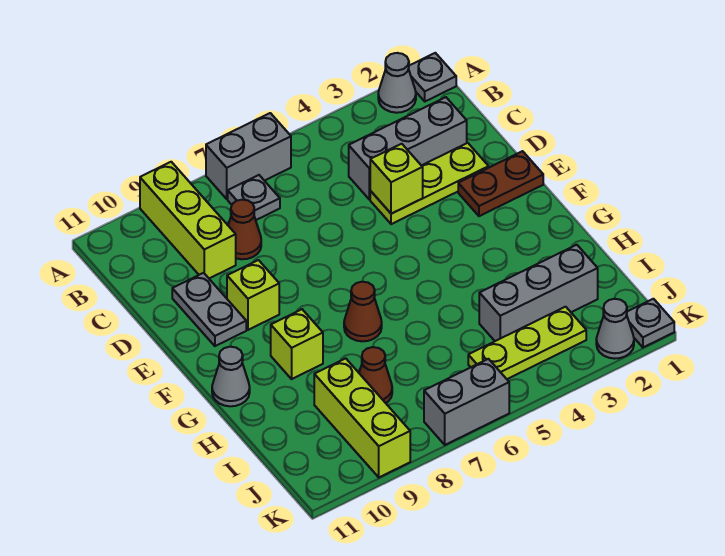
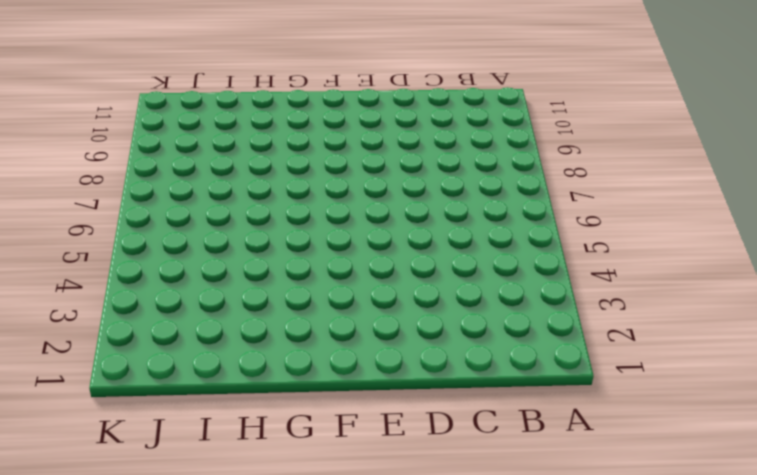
none -> grey 1x1 plate [409,53,456,101]
none -> grey 1x1 cone [378,53,416,113]
none -> grey 1x2 brick [206,113,291,199]

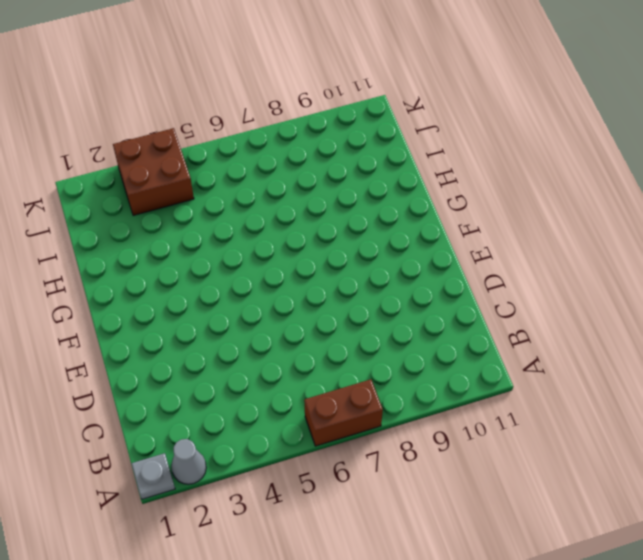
brown 1x2 brick [304,379,383,446] -> grey 1x2 brick [206,113,291,199]
brown 2x2 brick [113,128,194,216] -> lime 1x3 plate [468,307,586,379]
none -> lime 1x3 brick [140,162,236,278]
none -> grey 1x1 plate [228,175,280,220]
none -> grey 1x3 brick [349,97,467,200]

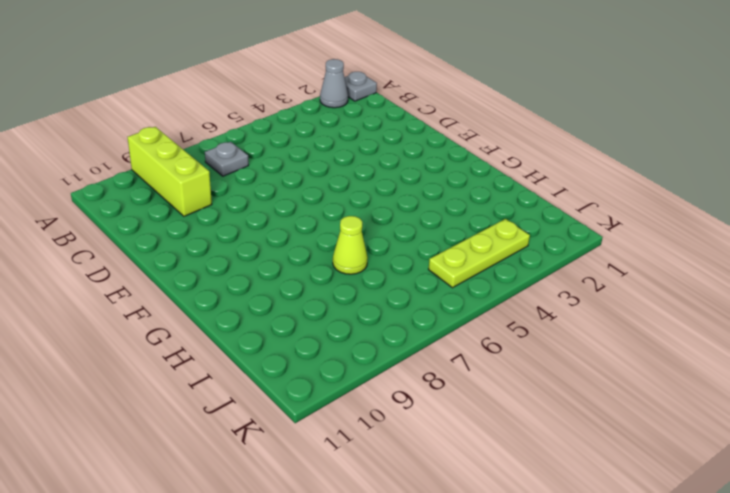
lime 1x1 cone [333,216,368,274] -> none
none -> grey 1x2 brick [206,113,291,199]
none -> grey 1x3 brick [349,97,467,200]
none -> brown 1x1 cone [228,200,261,259]

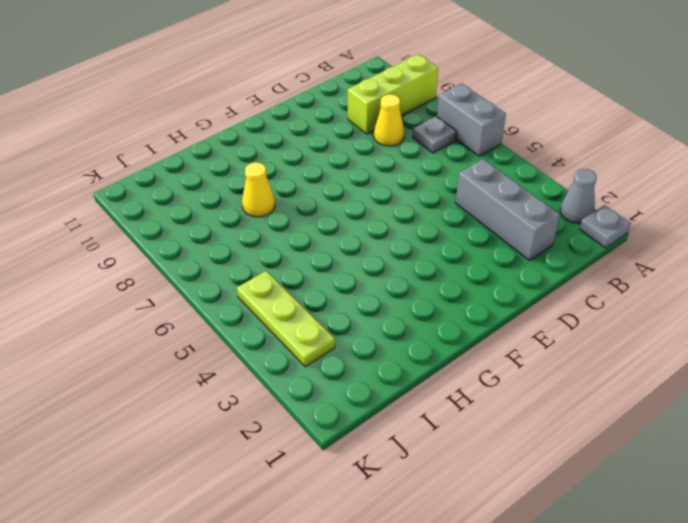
yellow 1x1 cone [374,94,404,146] -> brown 1x1 cone [228,200,261,259]
yellow 1x1 cone [242,162,275,217] -> none
none -> lime 1x3 plate [370,143,489,224]
none -> grey 1x2 plate [172,273,246,346]
none -> brown 1x2 plate [458,151,543,216]

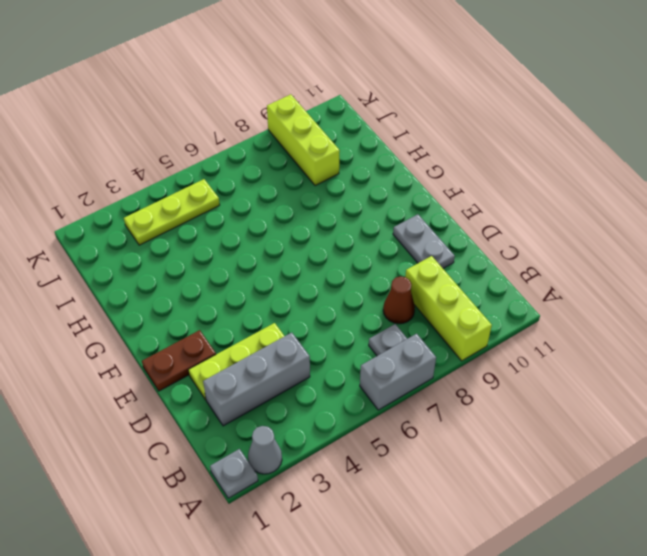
none -> lime 1x1 brick [227,260,279,330]
none -> brown 1x1 cone [344,282,382,341]
none -> lime 1x1 brick [271,309,323,379]

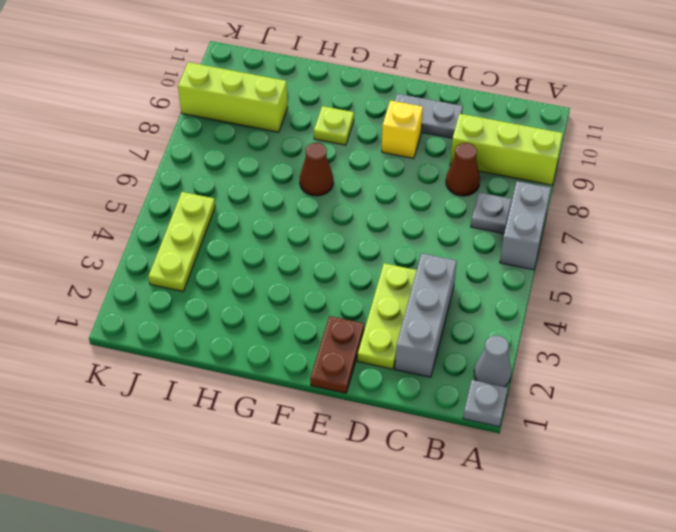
yellow 1x1 brick [382,100,423,158] -> lime 1x1 brick [227,260,279,330]
lime 1x1 plate [314,106,354,145] -> lime 1x1 brick [271,309,323,379]
none -> grey 1x1 cone [212,347,250,406]
none -> grey 1x3 brick [479,245,598,341]
none -> brown 1x1 cone [359,347,392,403]

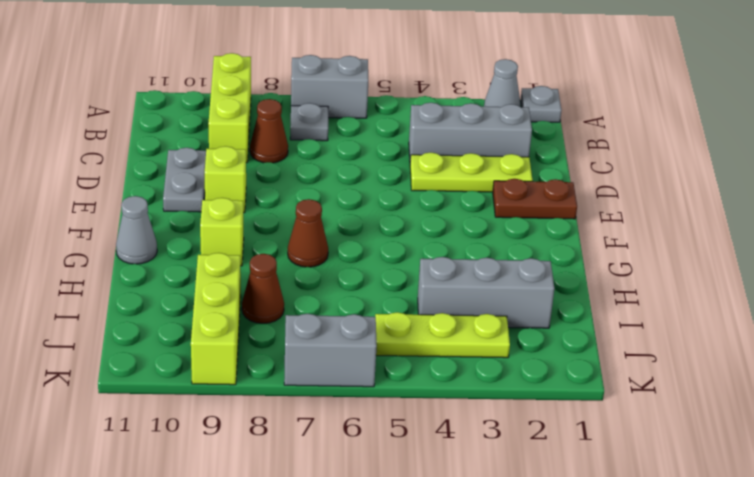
none -> grey 1x1 plate [627,299,674,347]
none -> grey 1x1 cone [596,299,634,359]
none -> lime 1x1 brick [370,144,423,214]

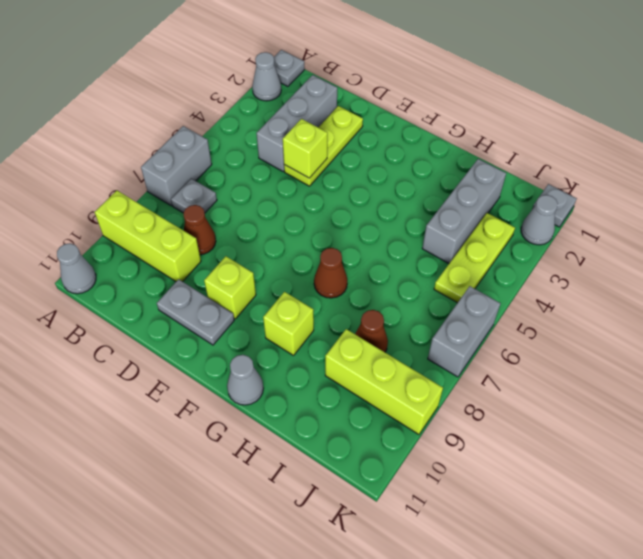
grey 1x1 cone [57,243,96,294] -> none
none -> brown 1x2 plate [458,151,543,216]

